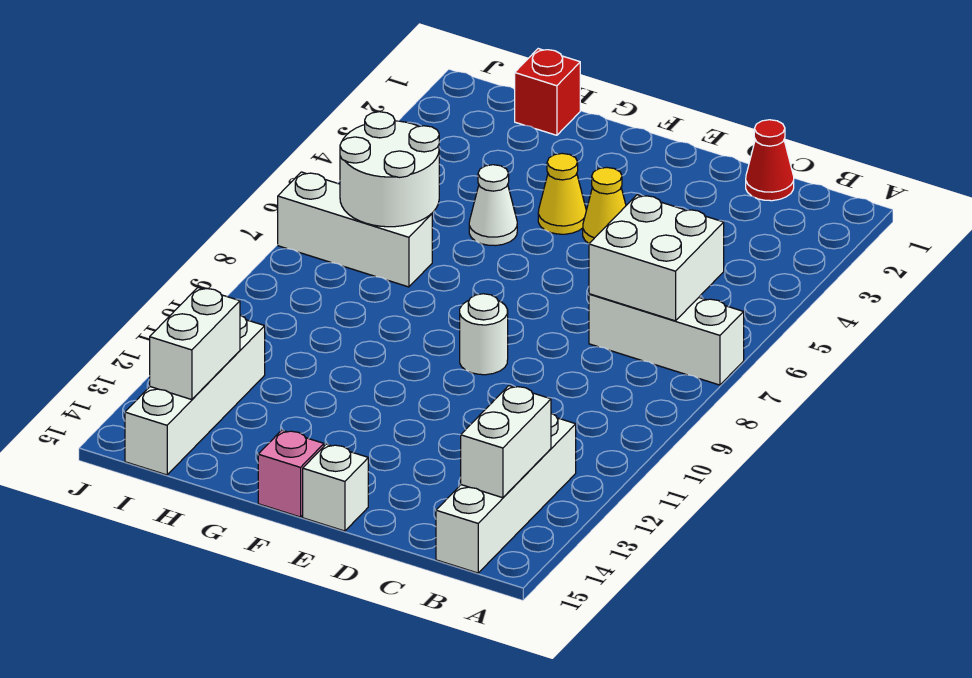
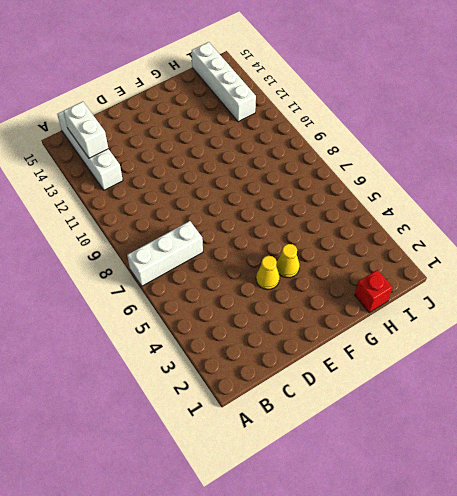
none -> red 1x1 cone [746,120,794,201]
none -> white 1x1 round brick [460,294,508,375]
none -> white 1x1 brick [303,444,368,531]

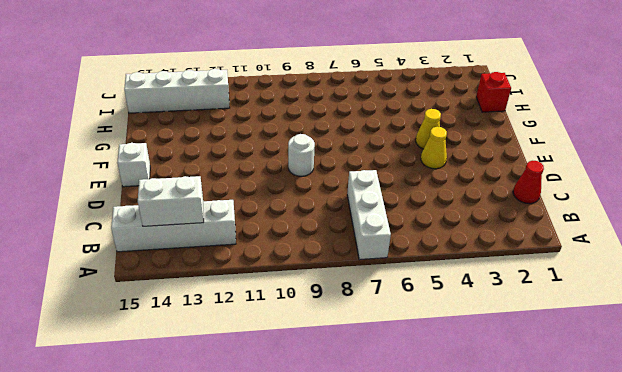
none -> pink 1x1 brick [258,430,324,517]
none -> white 1x1 cone [469,165,517,246]
none -> white 1x3 brick [278,172,432,287]

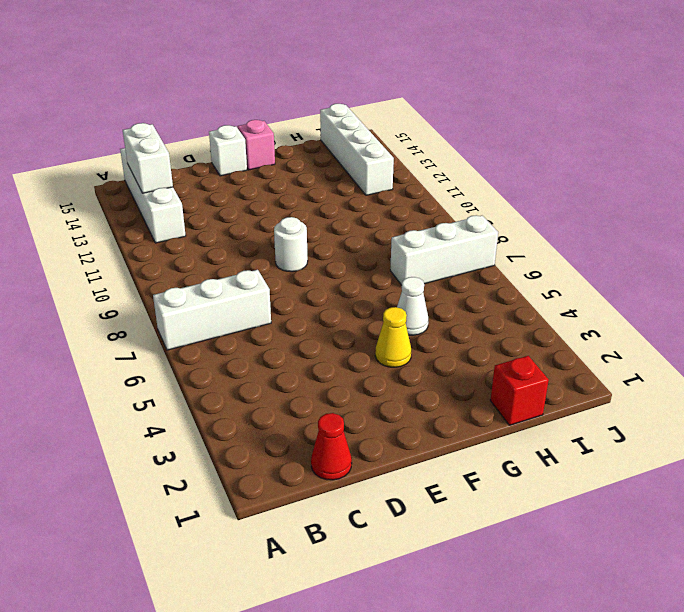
none -> yellow 1x1 cone [583,167,626,244]
none -> white 2x2 brick [589,195,724,321]
none -> white 2x2 round brick [340,112,439,227]

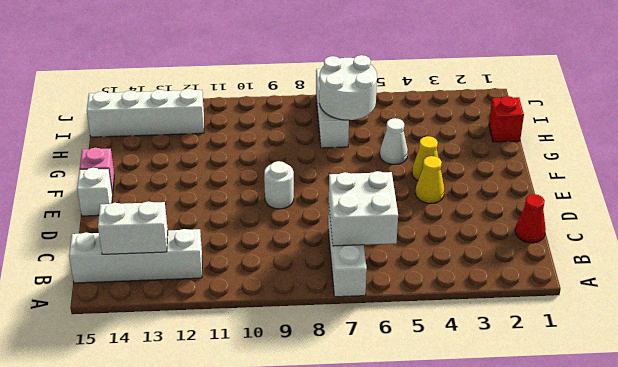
none -> white 1x2 brick [150,288,240,400]

